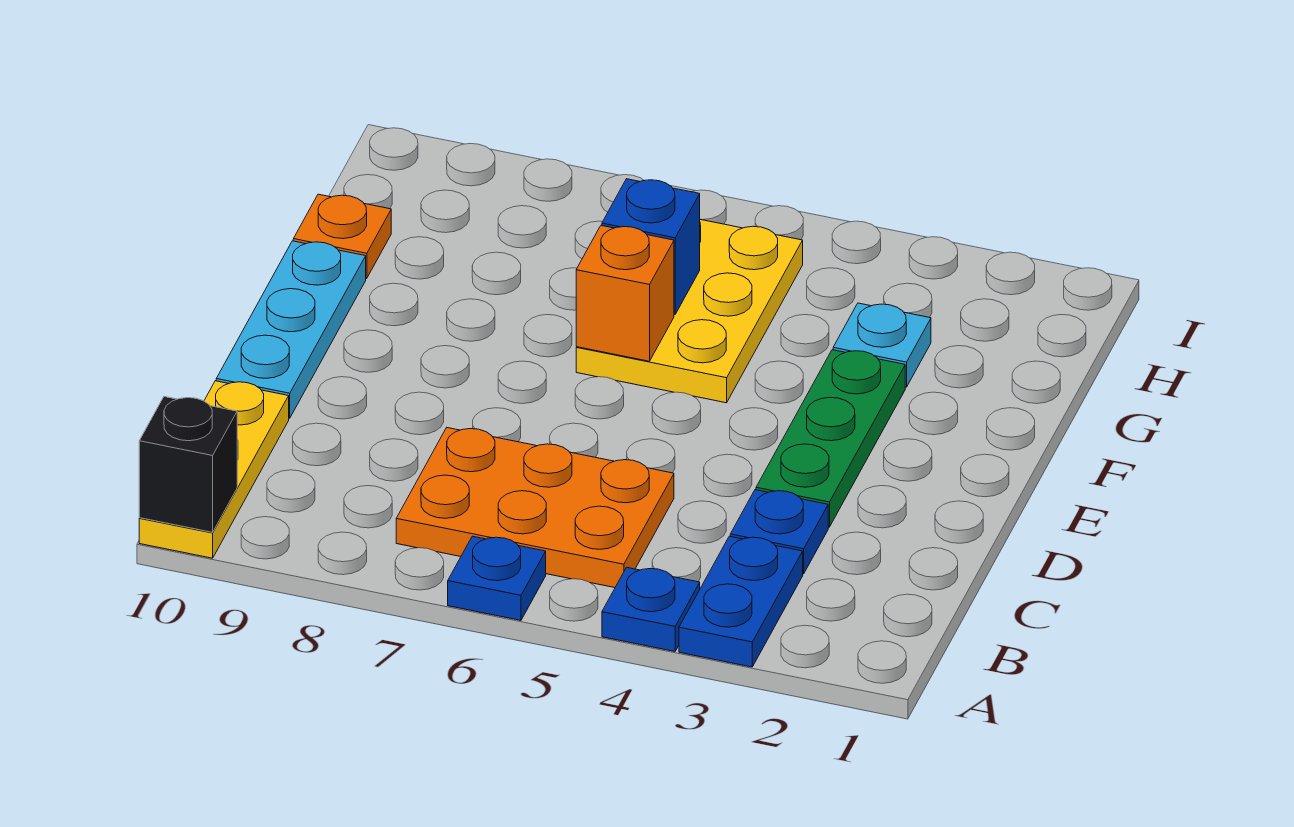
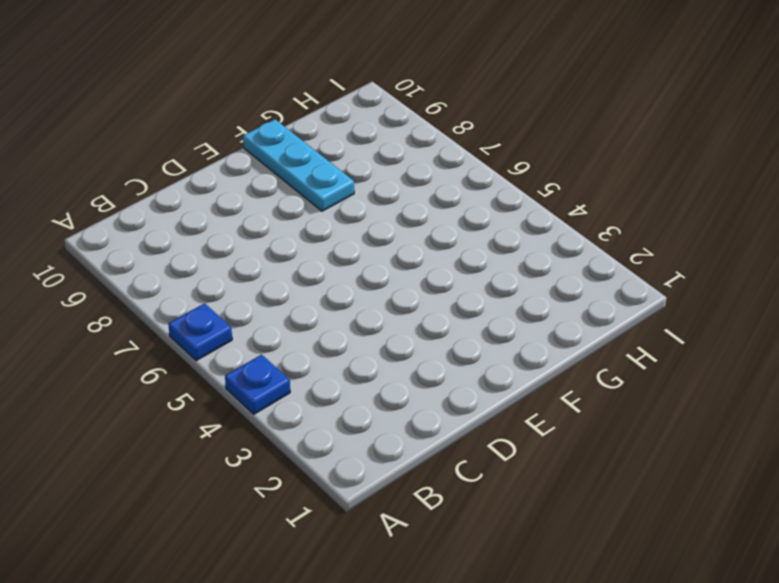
cyan 1x3 plate [243,119,354,211] -> cyan 1x3 plate turned to [216,241,366,418]
none -> blue 1x2 plate [679,536,803,667]
none -> yellow 1x3 plate [139,381,289,558]
none -> orange 2x3 plate [396,428,674,588]

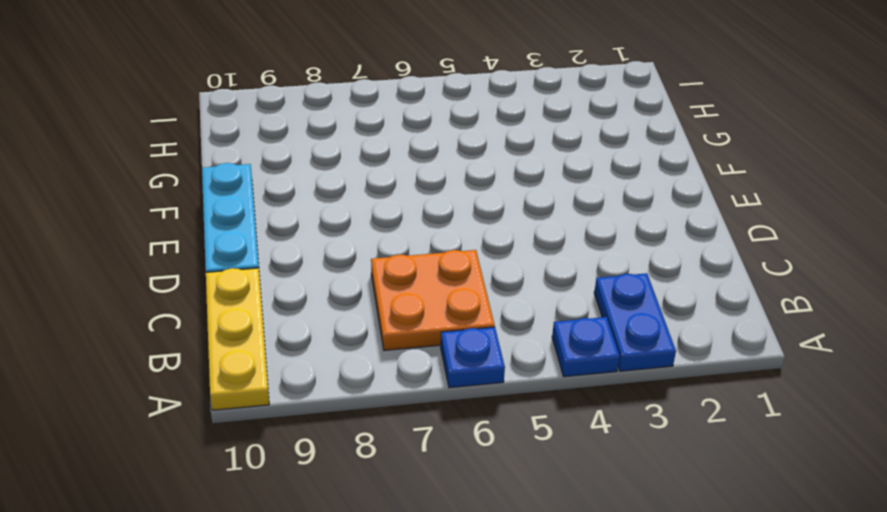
orange 2x2 plate [371,250,495,350] -> orange 2x3 plate [396,428,674,588]
none -> blue 1x1 plate [730,490,828,574]
none -> green 1x3 plate [756,350,905,527]
none -> yellow 2x3 plate [576,219,803,403]

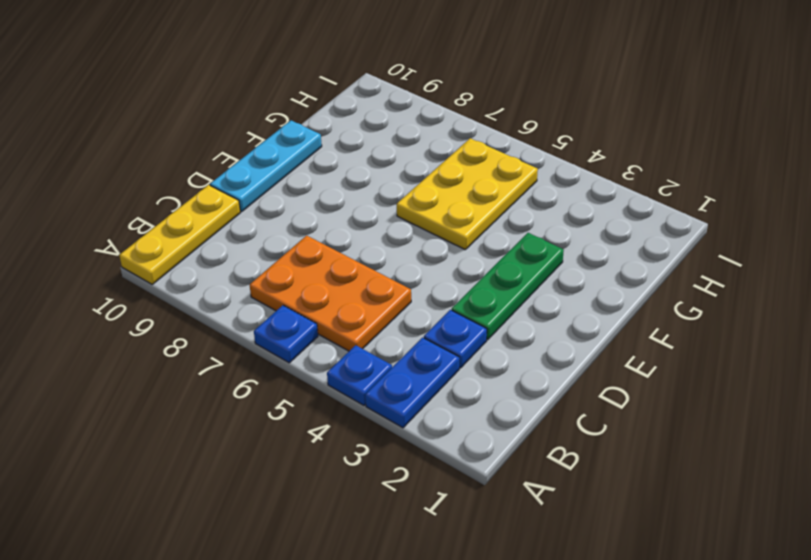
none -> cyan 1x1 plate [833,303,931,387]
none -> orange 1x1 plate [293,194,391,278]
none -> black 1x1 brick [139,397,237,532]

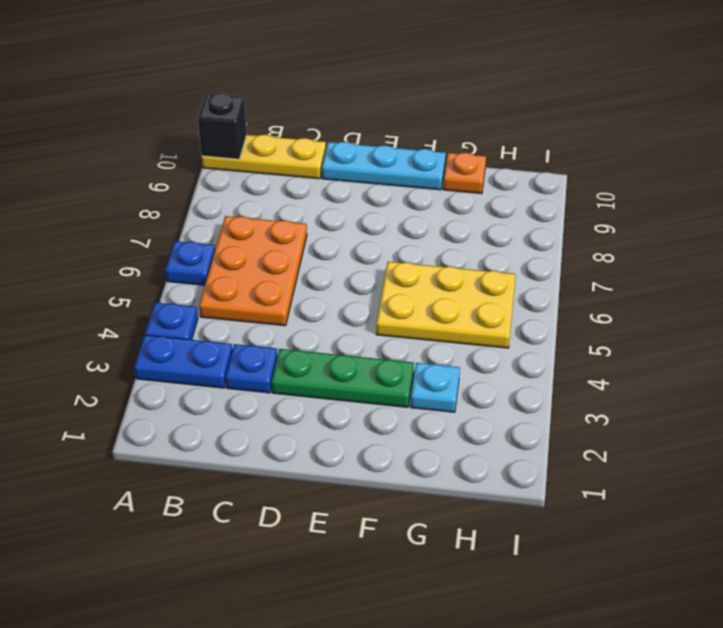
none -> orange 1x1 brick [576,226,674,361]
none -> blue 1x1 brick [602,179,700,315]

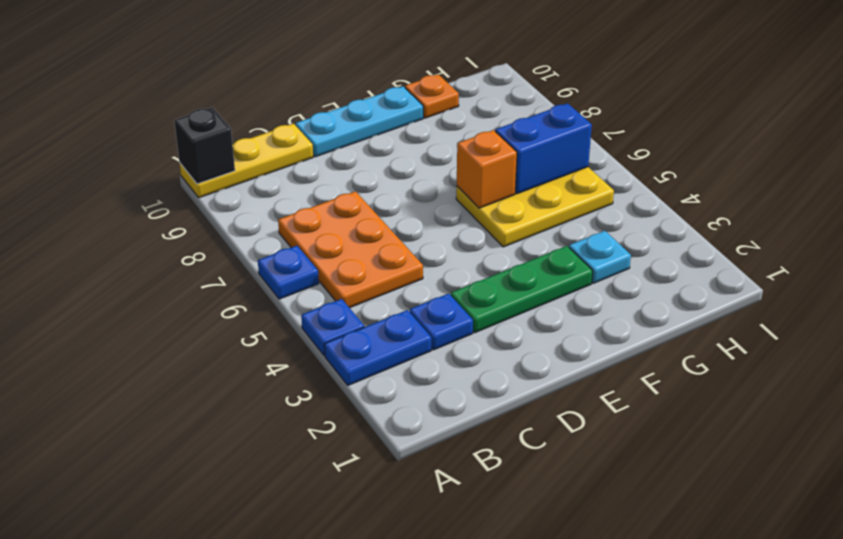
blue 1x2 brick [495,103,592,194] -> blue 1x1 brick [602,179,700,315]

